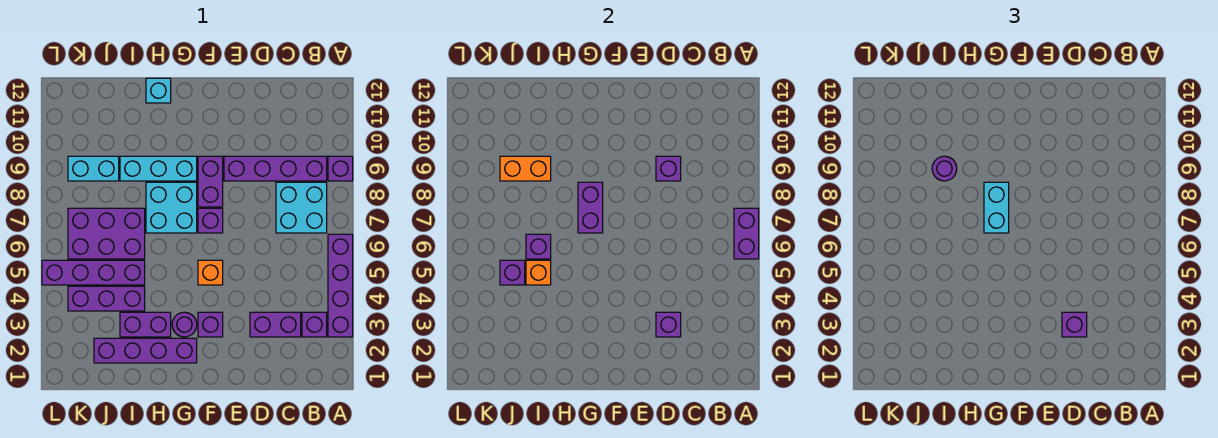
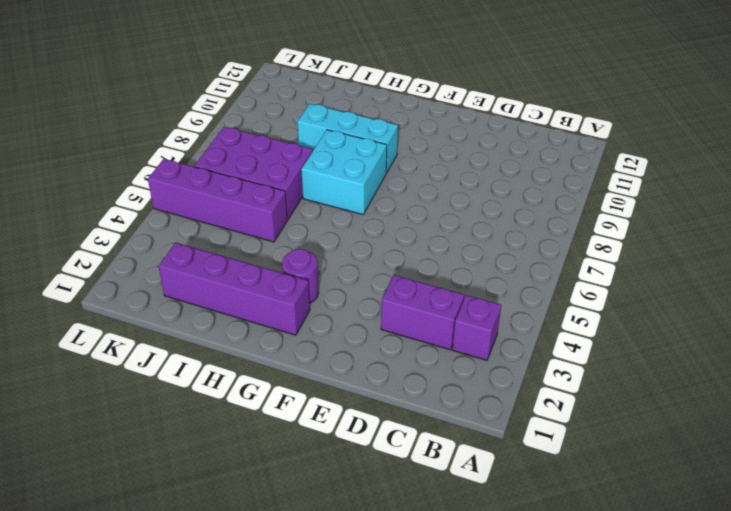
none -> purple 1x4 brick [328,234,353,337]
none -> purple 1x1 brick [328,156,353,181]
none -> cyan 2x2 brick [276,182,327,233]
none -> purple 1x4 brick [224,156,327,181]

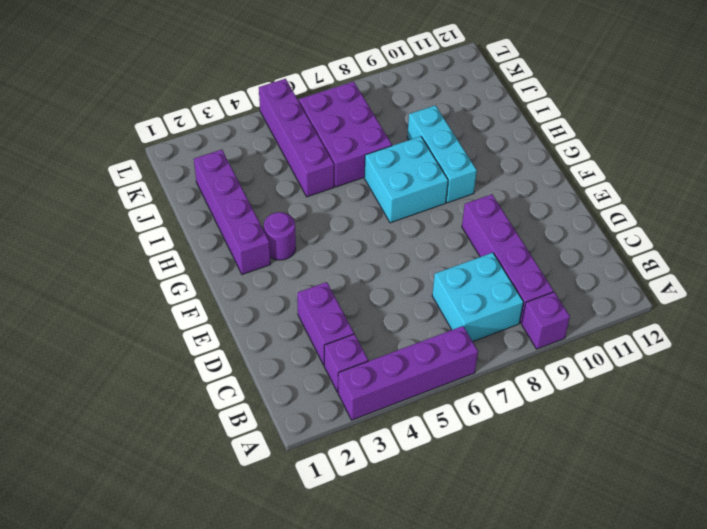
none -> purple 1x1 brick [198,312,223,337]
none -> orange 1x1 brick [198,260,223,285]
none -> purple 1x1 brick [198,208,223,233]
none -> purple 1x2 brick [198,156,223,207]

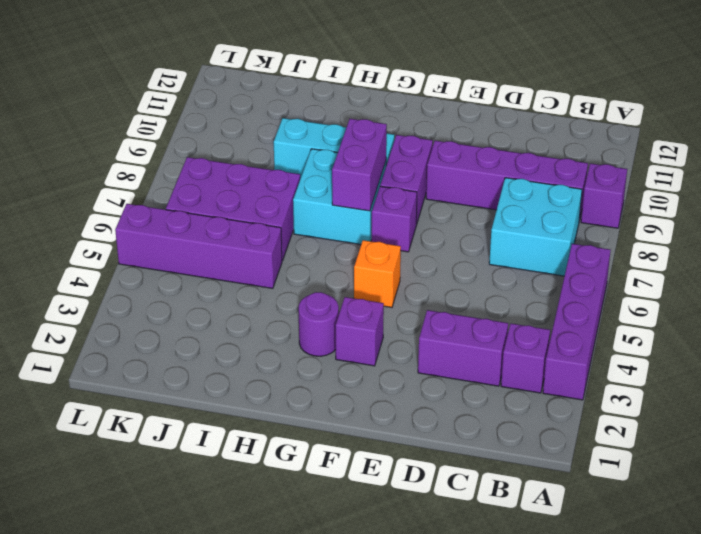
none -> purple 1x4 brick [94,338,197,363]
none -> purple 1x2 brick [120,312,171,337]
none -> cyan 1x1 brick [146,78,171,103]
none -> purple 1x3 brick [68,286,145,311]

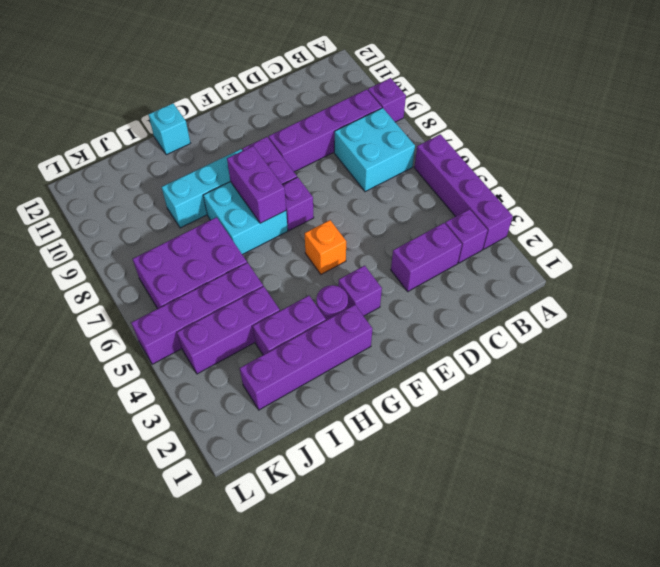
none -> cyan 1x2 brick [68,156,119,181]
none -> purple 1x2 brick [734,208,759,259]
none -> purple 1x1 brick [656,312,681,337]
none -> purple 1x1 brick [656,156,681,181]

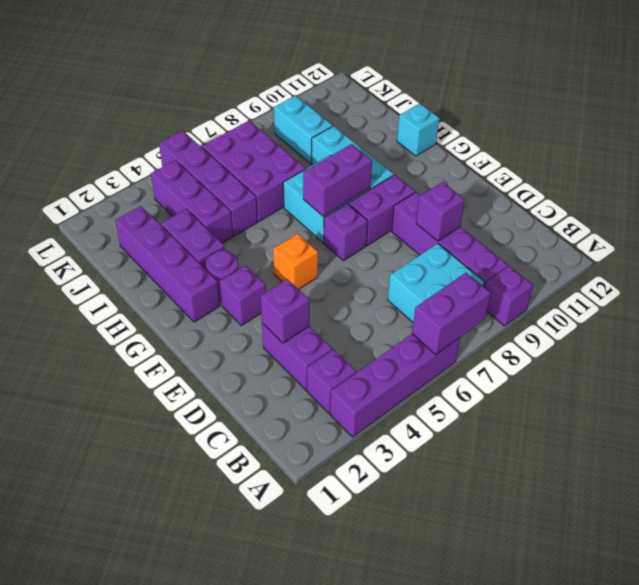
none -> orange 1x1 brick [526,260,551,285]
none -> purple 1x1 brick [526,234,551,259]
none -> orange 1x2 brick [500,156,551,181]
none -> purple 1x1 brick [500,260,525,285]

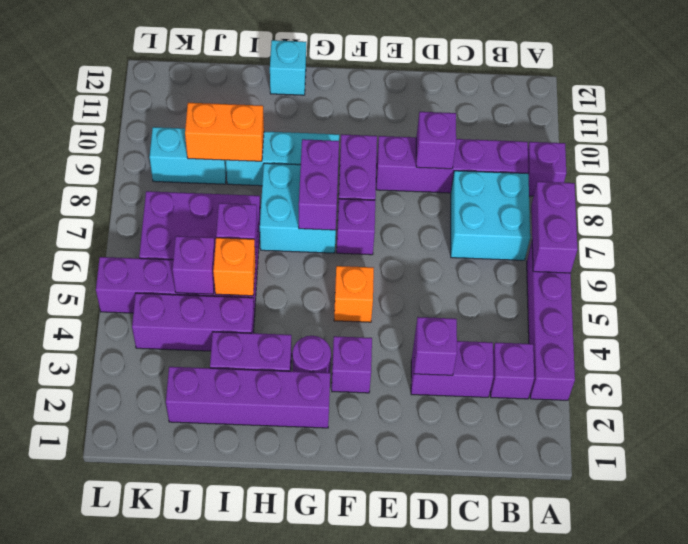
none -> purple 1x1 brick [1062,312,1087,337]
none -> cyan 1x2 brick [984,182,1009,233]
none -> purple 1x1 round brick [932,156,957,181]

